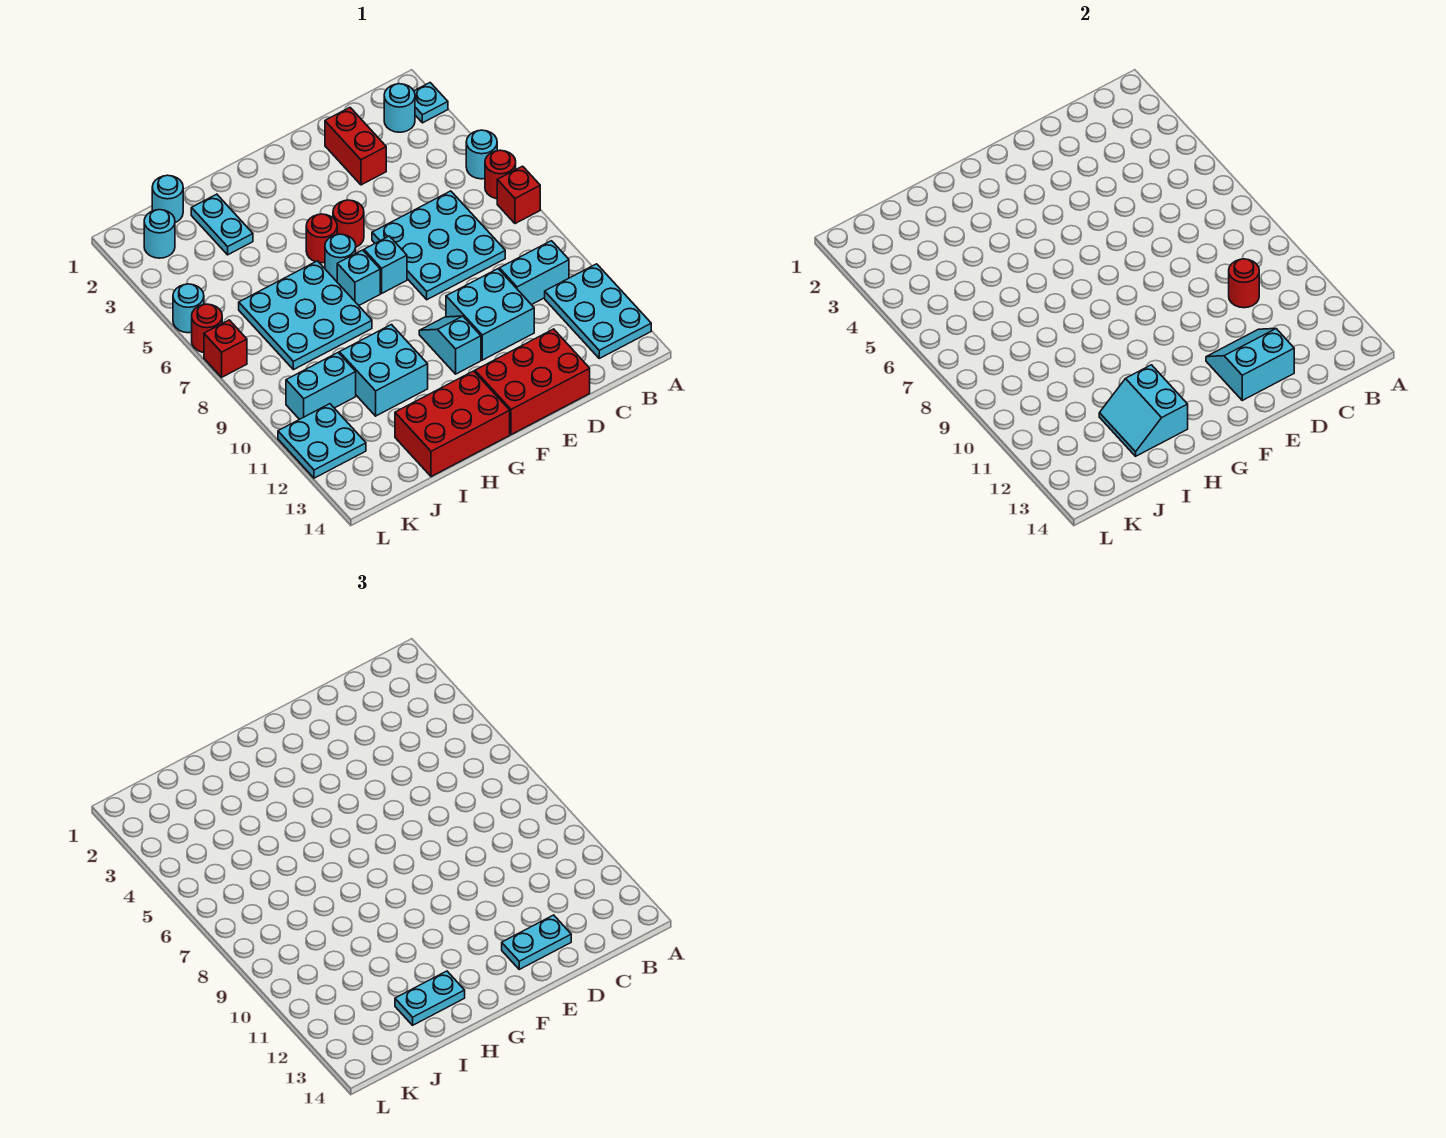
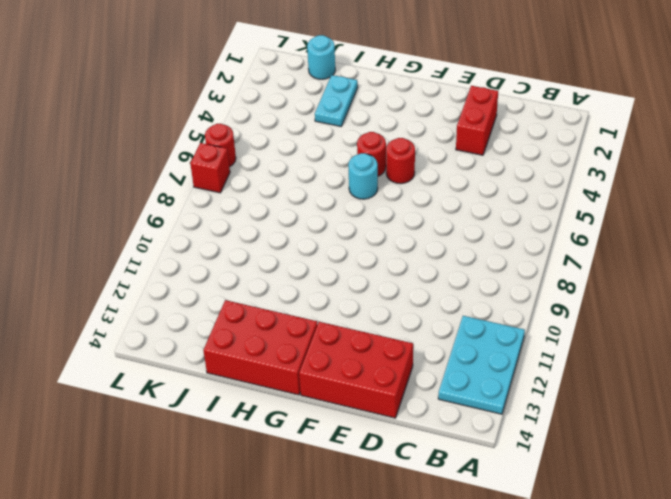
none -> cyan 1x1 plate [414,83,448,123]
none -> cyan 1x1 round brick [466,130,497,179]
none -> red 1x1 round brick [485,150,516,199]
none -> red 1x1 brick [497,166,540,224]

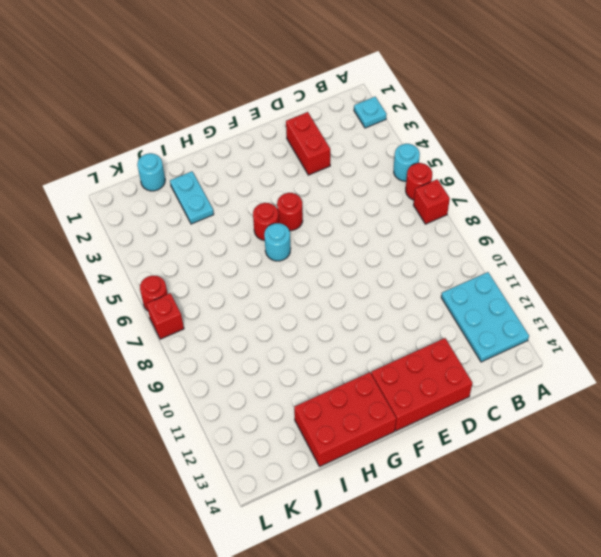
none -> cyan 1x1 round brick [384,84,415,132]
none -> cyan 1x2 brick [499,241,569,305]
none -> cyan 3x3 plate [372,191,505,300]
none -> cyan 2x2 brick [446,269,534,360]

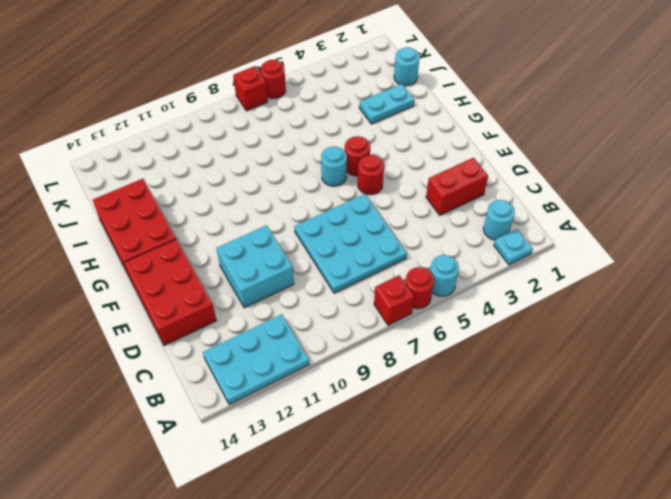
none -> cyan 1x2 brick [499,241,569,305]
none -> cyan 1x1 brick [364,236,407,293]
none -> cyan 1x2 slope [419,316,481,374]
none -> cyan 1x1 brick [337,250,380,305]

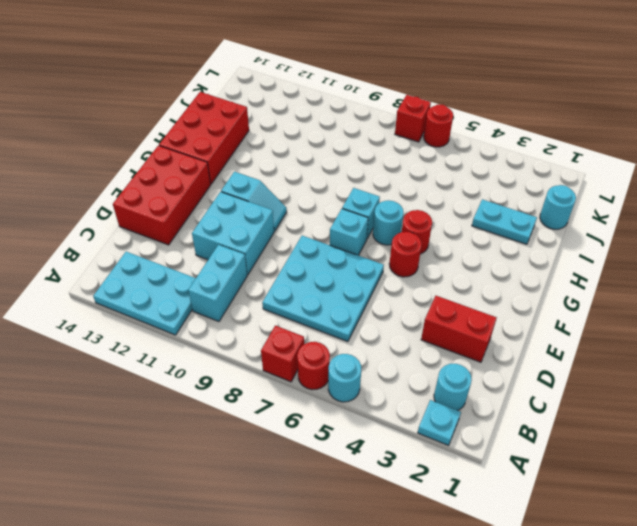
none -> cyan 3x3 plate [239,261,372,370]
none -> cyan 2x2 brick [339,325,428,416]
none -> cyan 1x2 brick [286,353,356,419]
none -> cyan 1x1 round brick [144,210,175,258]

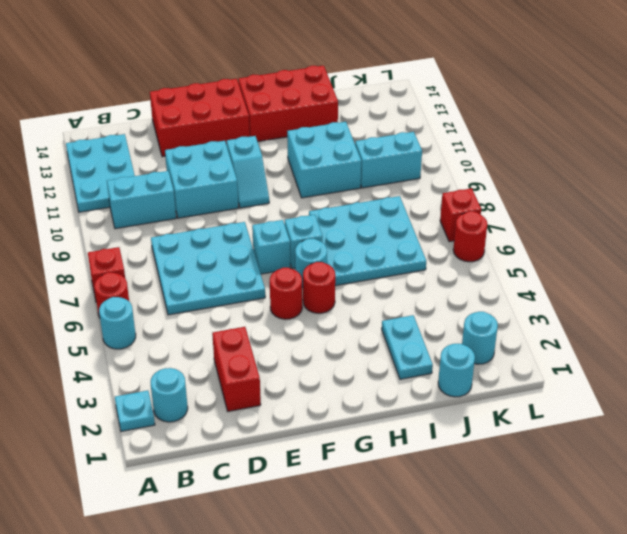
none -> cyan 2x2 plate [278,404,366,478]
none -> cyan 1x1 round brick [173,284,204,333]
none -> red 1x1 round brick [1229,259,1259,308]
none -> cyan 2x2 slope [1206,329,1294,400]

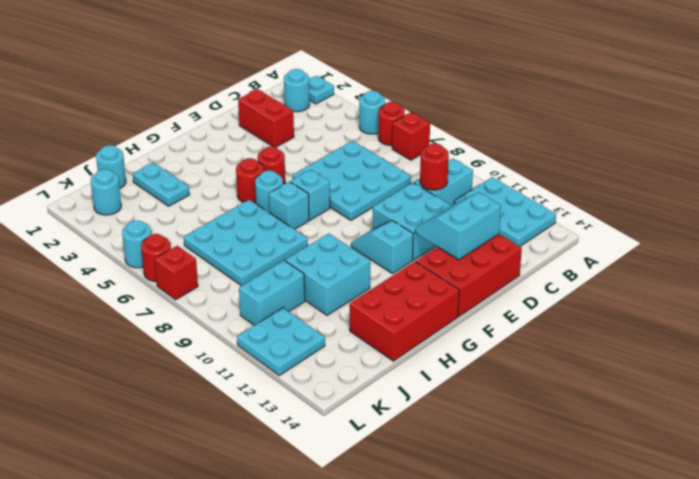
none -> cyan 2x2 slope [1099,365,1188,456]
none -> cyan 1x2 plate [502,915,571,969]
none -> cyan 1x2 plate [395,971,465,1025]

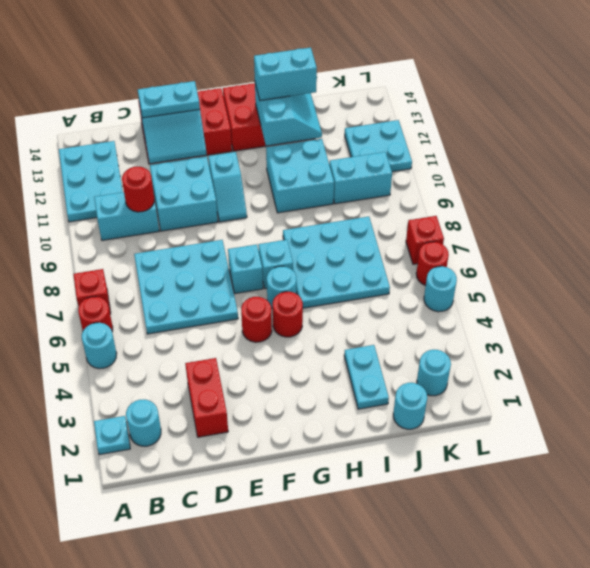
cyan 1x2 brick [254,48,317,100] -> cyan 1x2 plate [395,971,465,1025]

